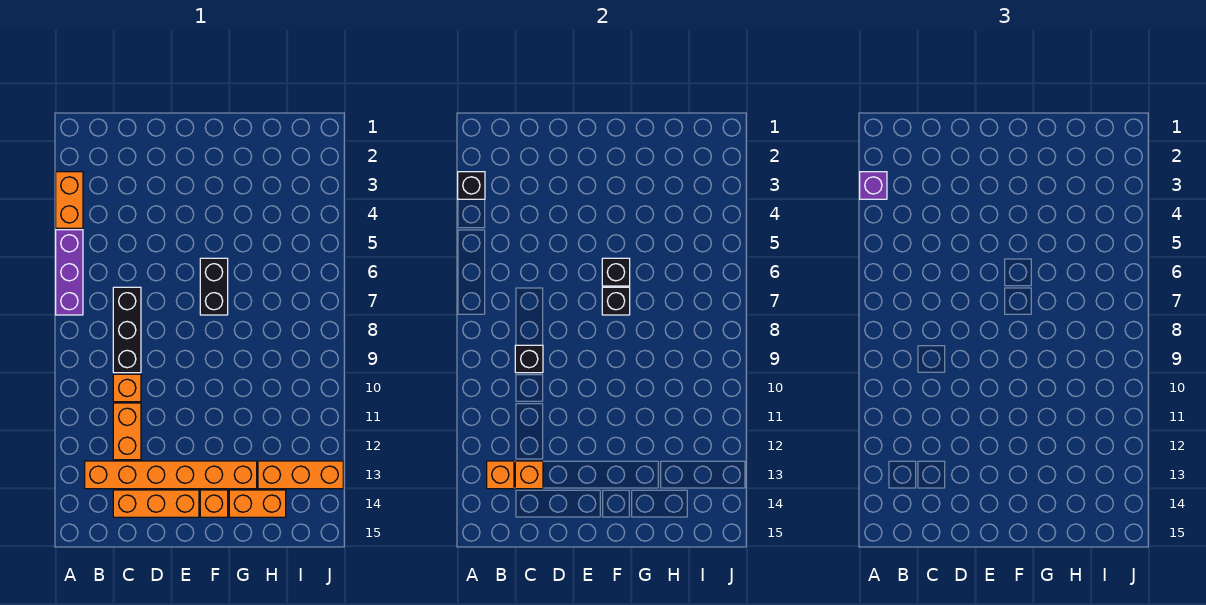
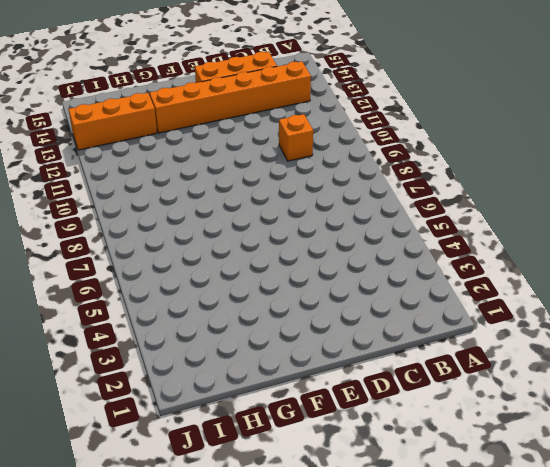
none -> orange 1x2 brick [56,172,83,228]
none -> purple 1x3 brick [56,230,83,315]
none -> black 1x3 brick [113,287,141,373]

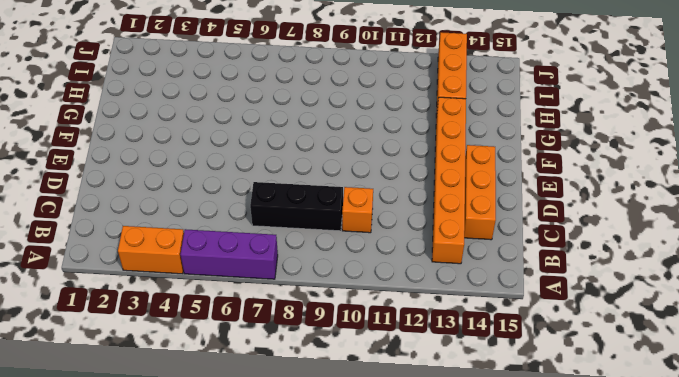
none -> orange 1x2 brick [113,403,141,460]
none -> black 1x2 brick [200,258,228,315]
none -> orange 1x1 brick [200,490,228,517]

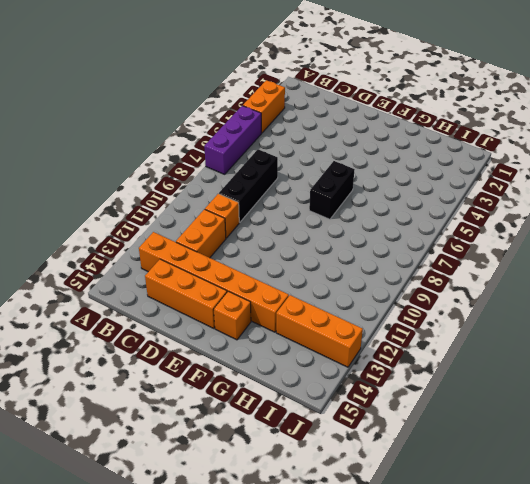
none -> orange 1x2 brick [229,490,286,517]
none -> black 1x1 brick [458,172,485,199]
none -> orange 1x1 brick [487,461,514,489]

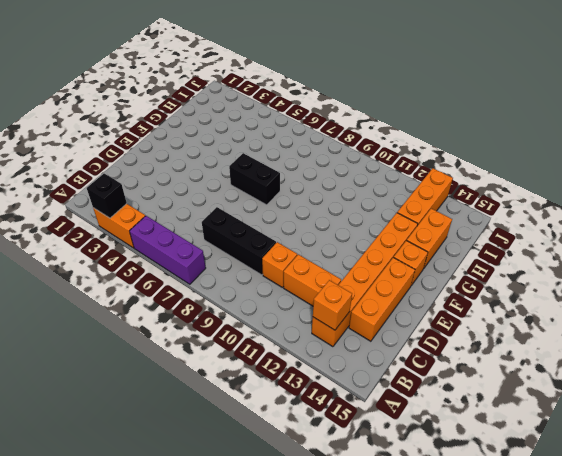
none -> black 1x1 brick [515,345,543,373]
none -> orange 1x1 brick [515,461,543,489]
none -> black 1x1 brick [602,258,630,286]

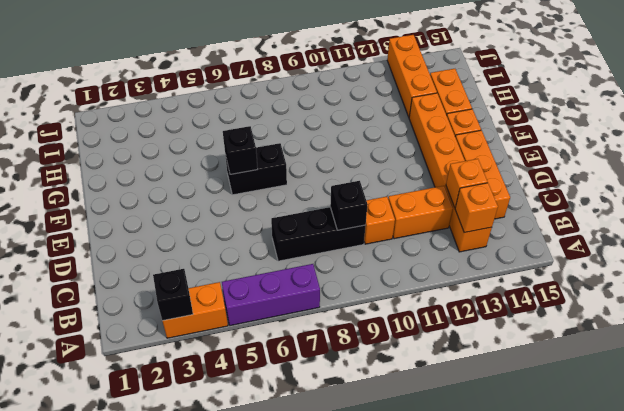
none -> black 1x1 brick [602,287,630,315]
none -> purple 1x1 brick [860,172,887,199]

